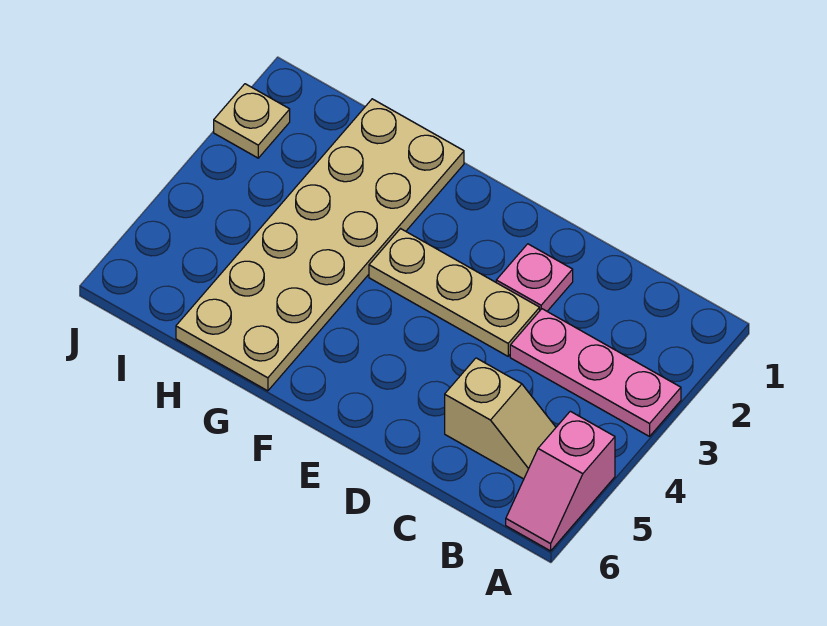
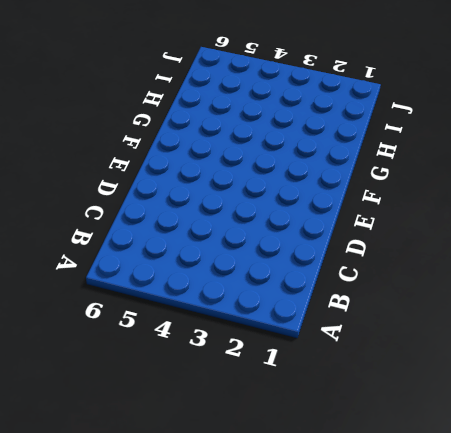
none -> pink 1x3 plate [510,309,681,436]
none -> pink 1x2 slope [506,411,615,551]

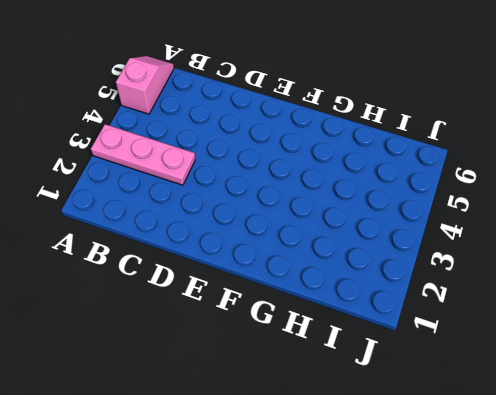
none -> tan 1x2 slope [445,358,556,479]
none -> pink 1x1 plate [496,244,573,311]

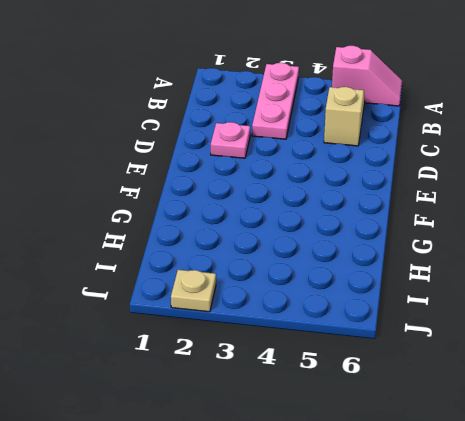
none -> tan 1x3 plate [369,229,540,356]
none -> tan 2x6 plate [176,99,464,391]

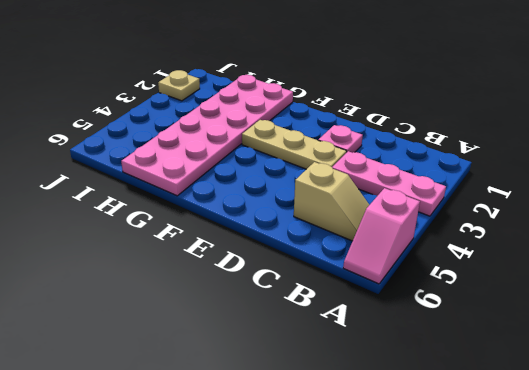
pink 2x6 plate [121,75,293,196] -> tan 2x6 plate [176,99,464,391]

